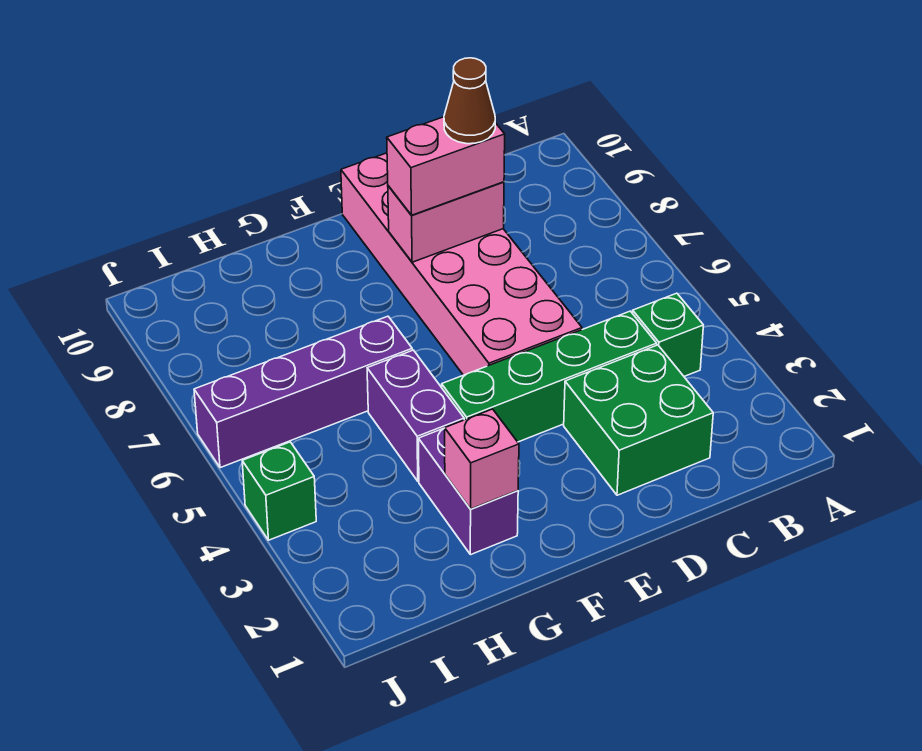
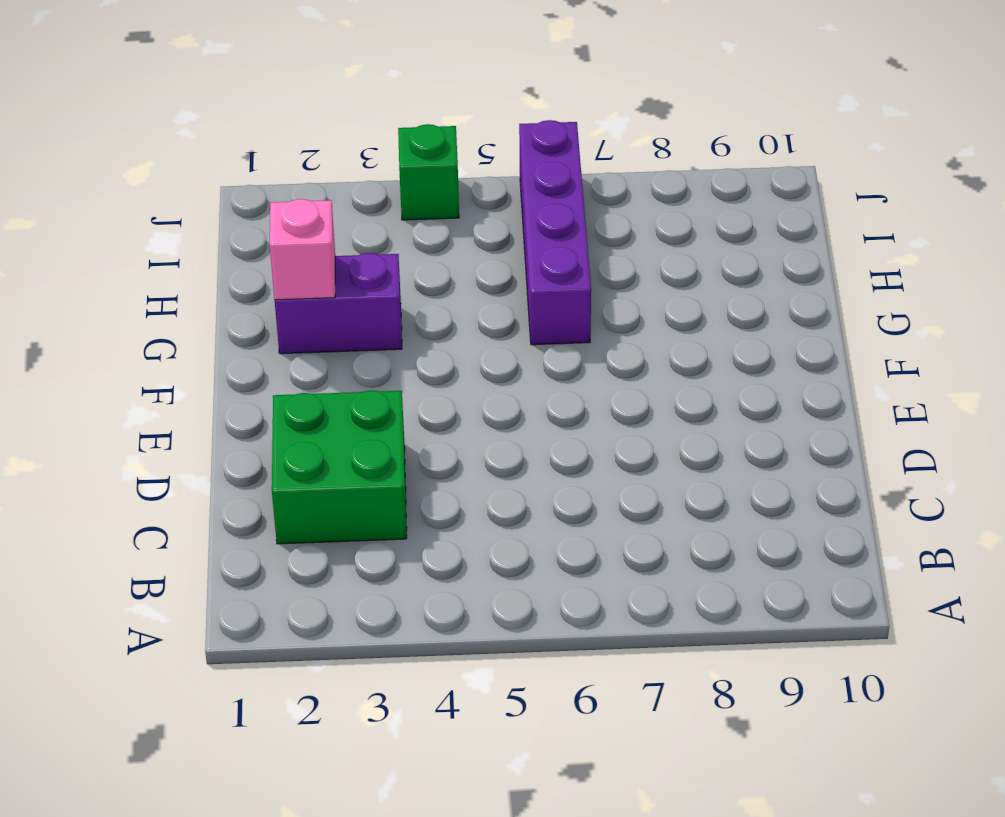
none -> green 1x1 brick [633,293,703,376]
none -> green 1x4 brick [442,311,657,442]
none -> pink 2x6 brick [341,153,582,375]

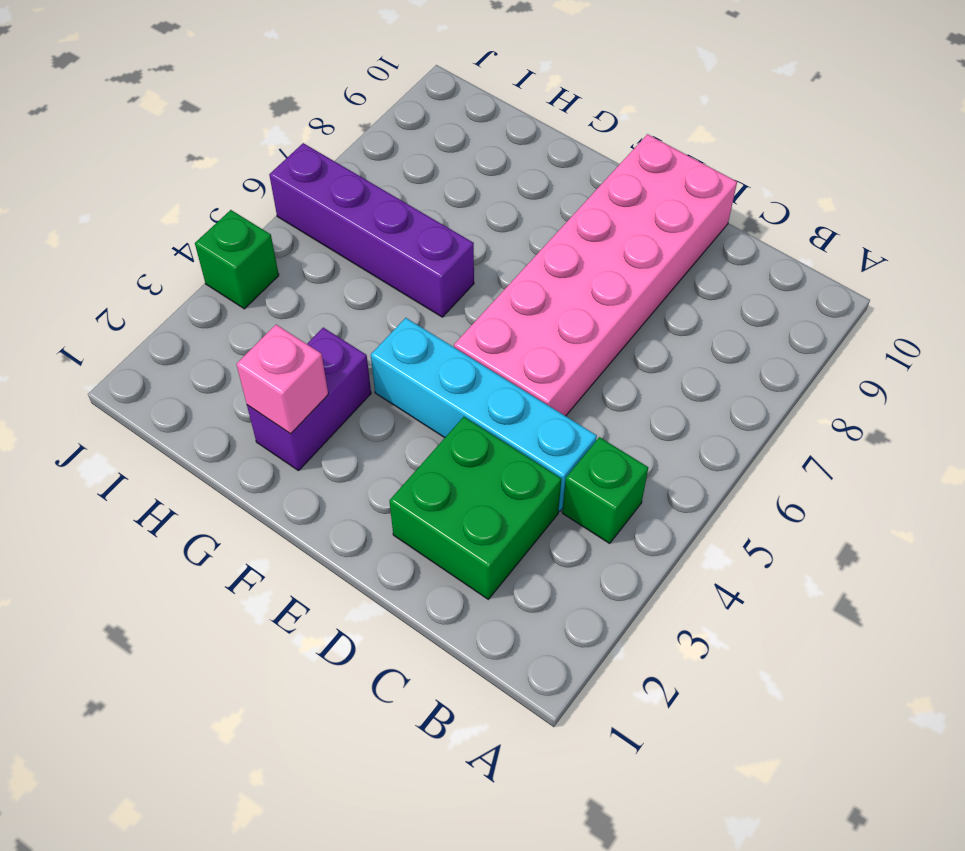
cyan 1x4 brick [371,318,597,512] -> green 1x4 brick [442,311,657,442]
none -> purple 1x2 brick [367,350,464,481]
none -> pink 1x2 brick [388,182,504,262]
none -> pink 1x2 brick [387,117,505,215]

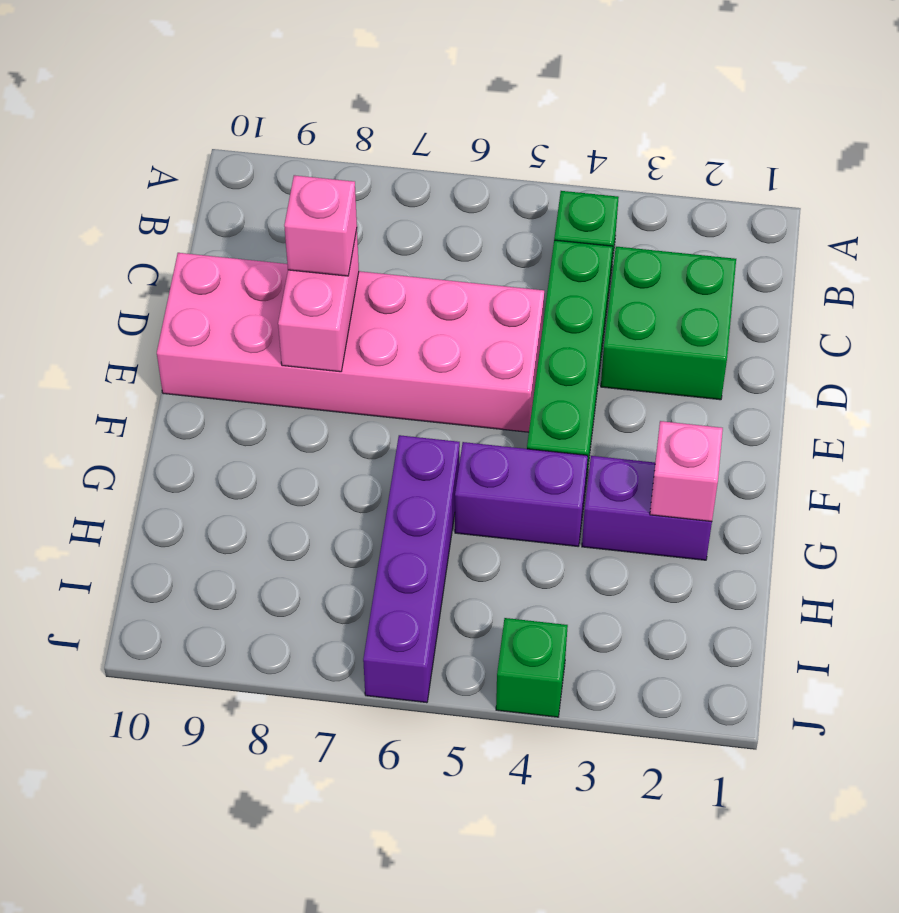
pink 1x1 brick [284,175,357,276] -> pink 1x2 brick [387,117,505,215]
none -> brown 1x1 cone [444,58,495,144]

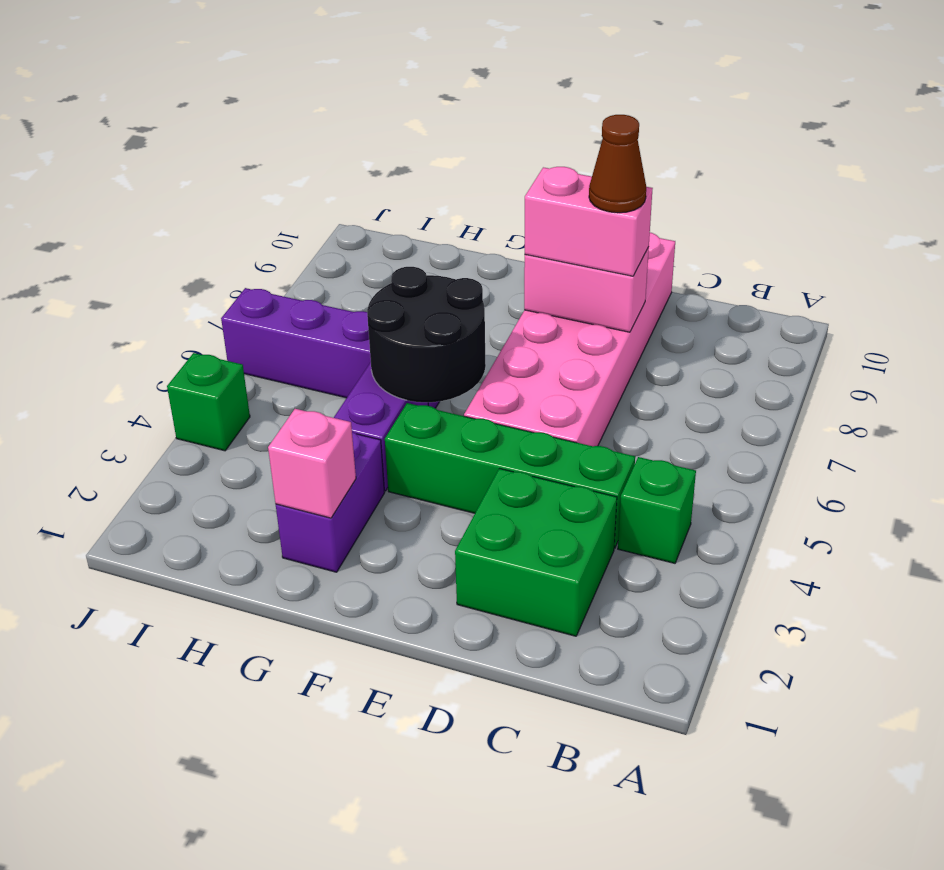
black 2x2 round brick [367,267,486,402] -> none

